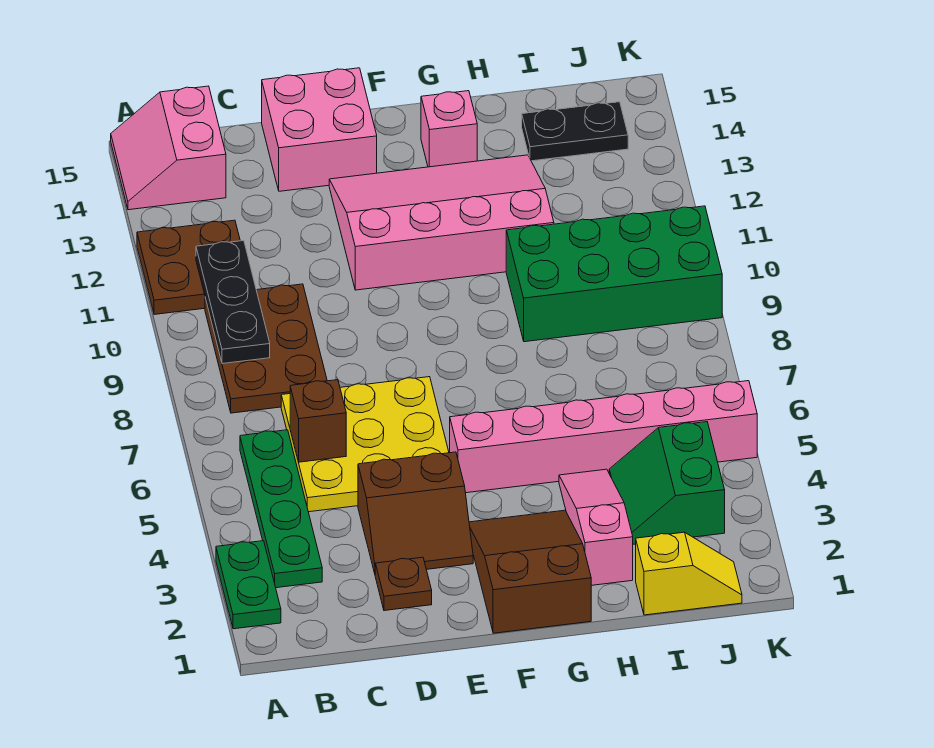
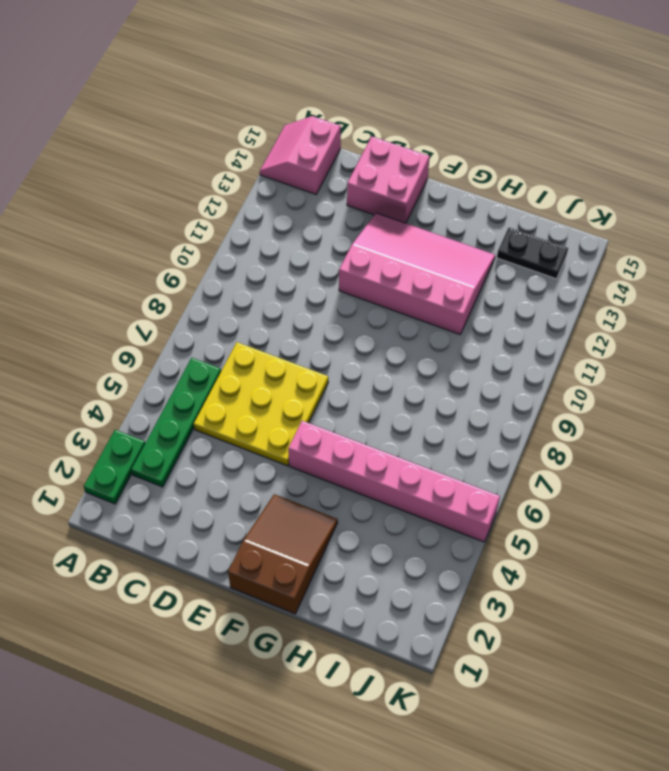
none -> brown 2x2 plate [137,220,240,315]
none -> brown 2x3 plate [205,284,327,413]
none -> brown 1x1 plate [375,557,432,611]

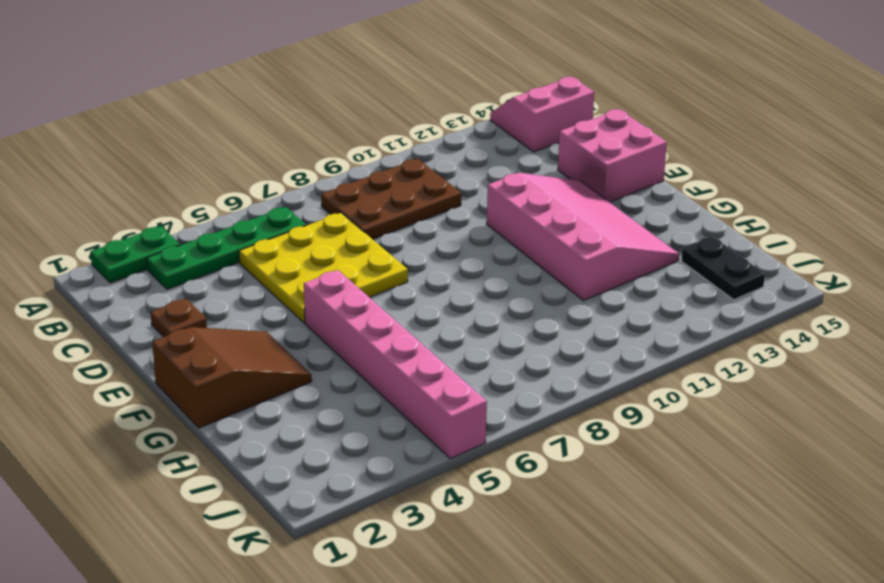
none -> brown 2x2 plate [137,220,240,315]
none -> brown 2x2 slope [358,452,473,573]
none -> pink 1x1 brick [421,91,477,167]

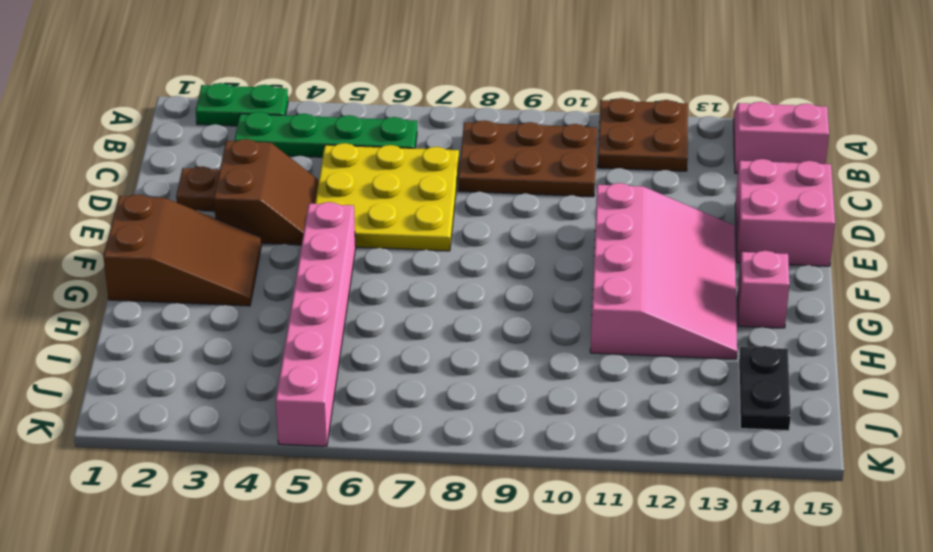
brown 2x2 slope [214,139,318,245] -> brown 2x2 slope turned to [358,452,473,573]
none -> pink 1x3 slope [559,469,633,585]
none -> green 2x4 brick [506,206,722,342]
none -> yellow 1x2 slope [636,532,742,615]

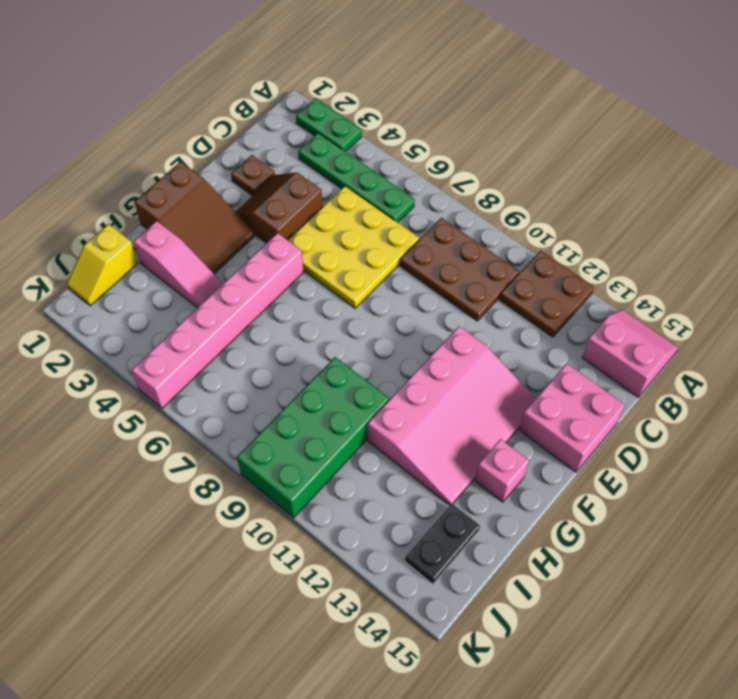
none -> green 2x2 slope [609,422,725,544]
none -> black 1x3 plate [196,241,270,364]
none -> brown 1x1 brick [290,380,346,462]

